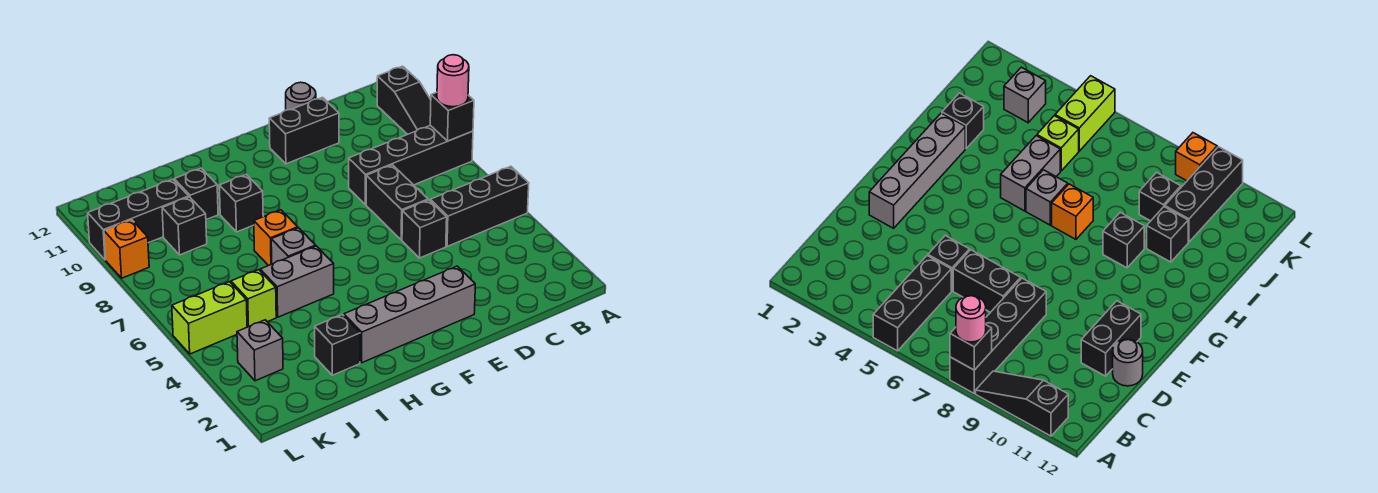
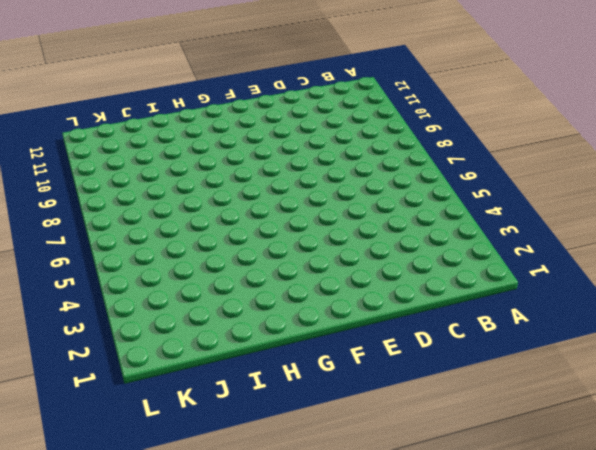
none -> black 1x3 brick [430,166,529,247]
none -> black 1x4 brick [349,125,473,205]
none -> black 1x3 slope [377,66,431,134]

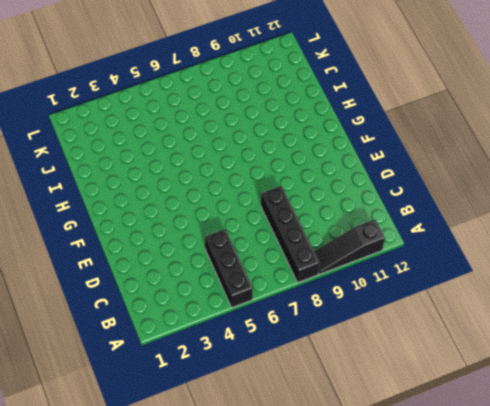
none -> black 1x1 brick [402,200,447,258]
none -> black 1x2 brick [366,165,428,240]
none -> black 1x2 brick [269,97,339,164]

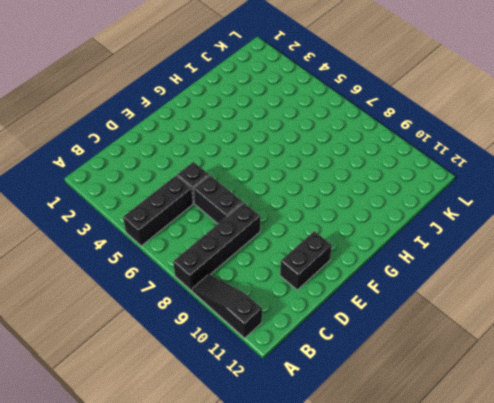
none -> grey 1x1 round brick [286,82,316,110]
none -> grey 1x4 brick [344,266,475,363]
none -> grey 1x2 brick [260,246,334,317]

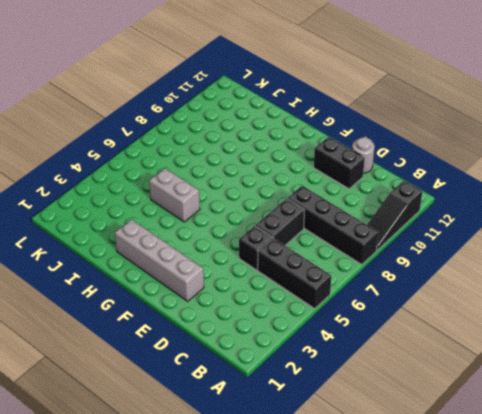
none -> grey 1x1 brick [271,228,316,264]
none -> orange 1x1 brick [254,210,298,266]
none -> black 1x1 brick [219,175,263,232]

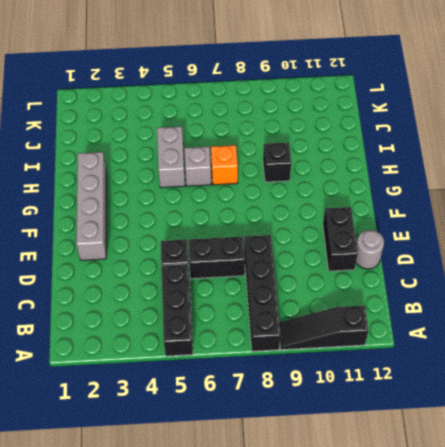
none -> black 1x1 brick [315,315,360,375]
none -> black 1x1 brick [174,168,218,220]
none -> lime 1x1 brick [231,270,276,327]

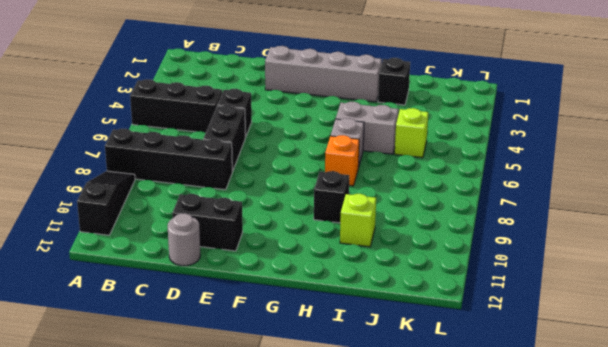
lime 1x1 brick [340,193,376,247] -> black 1x1 brick [174,168,218,220]
none -> black 1x1 brick [162,197,207,255]
none -> black 1x3 brick [88,179,189,260]
none -> grey 1x1 brick [237,320,283,381]

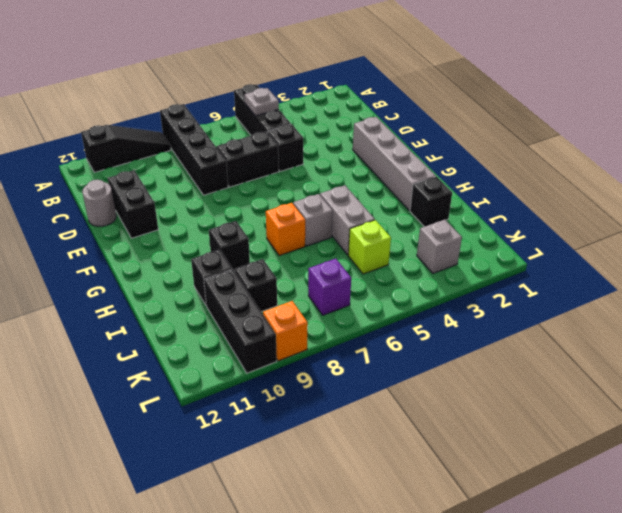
grey 1x1 plate [244,88,279,116] -> none
purple 1x1 brick [308,259,351,315] -> none
none -> lime 1x2 brick [172,282,247,354]
none -> black 1x1 brick [430,92,474,141]
none -> pink 1x1 round brick [437,55,469,107]

